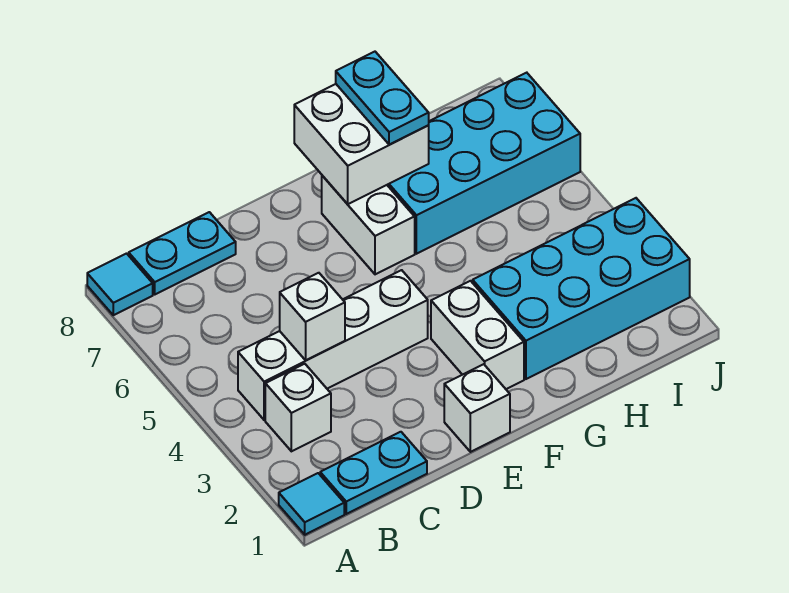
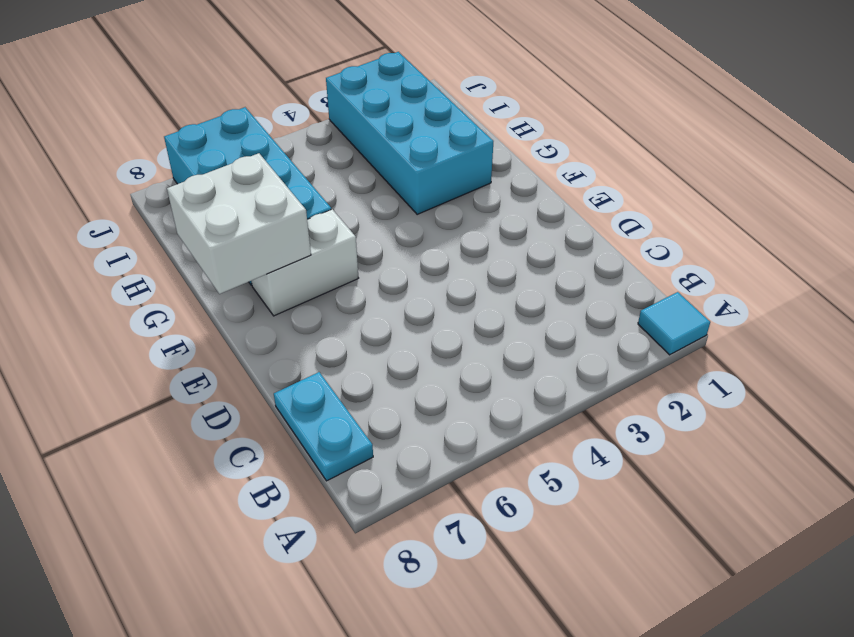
none -> cyan 1x1 tile [87,254,153,315]
none -> cyan 1x2 plate [320,432,427,514]
none -> white 1x1 brick [265,364,331,451]

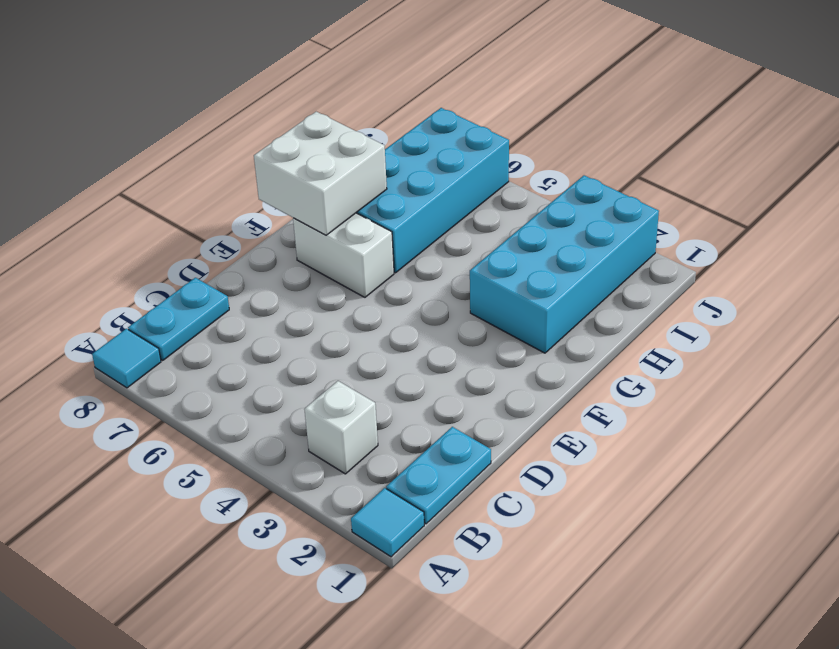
none -> white 1x4 brick [238,270,428,420]
none -> white 1x1 brick [444,364,510,452]
none -> white 1x2 brick [431,281,524,389]

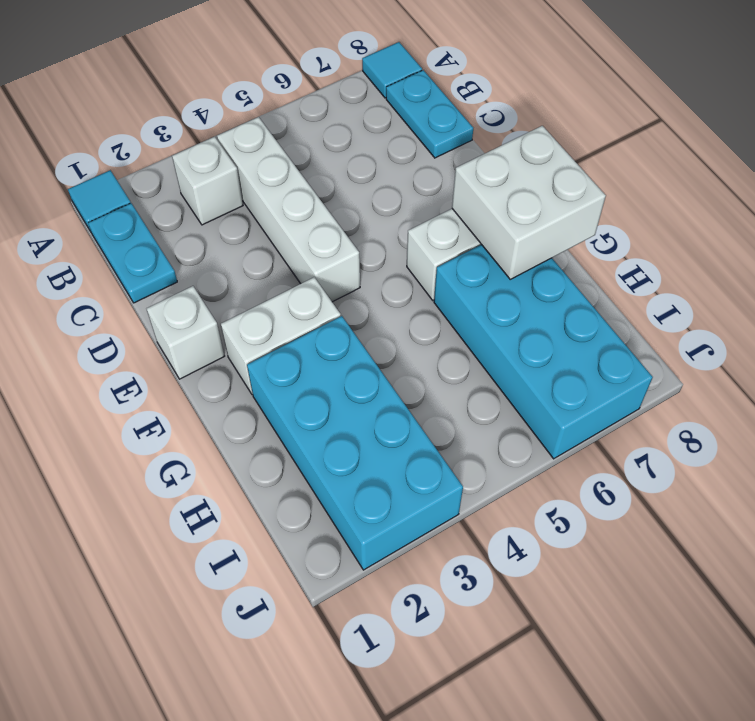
none -> white 1x1 brick [280,273,345,360]
none -> cyan 1x2 plate [336,52,429,145]

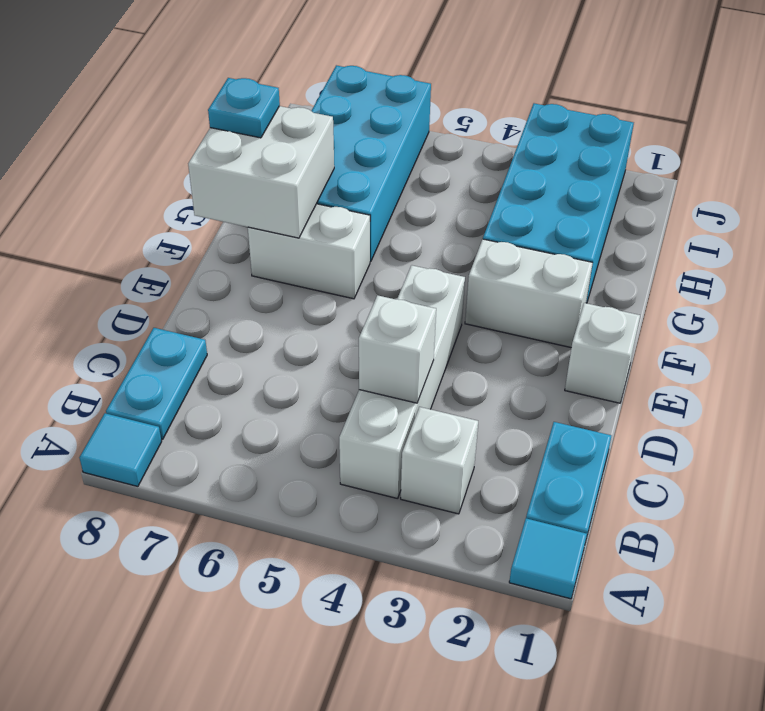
cyan 1x1 plate [208,78,280,138] -> cyan 1x2 plate [336,52,429,145]

